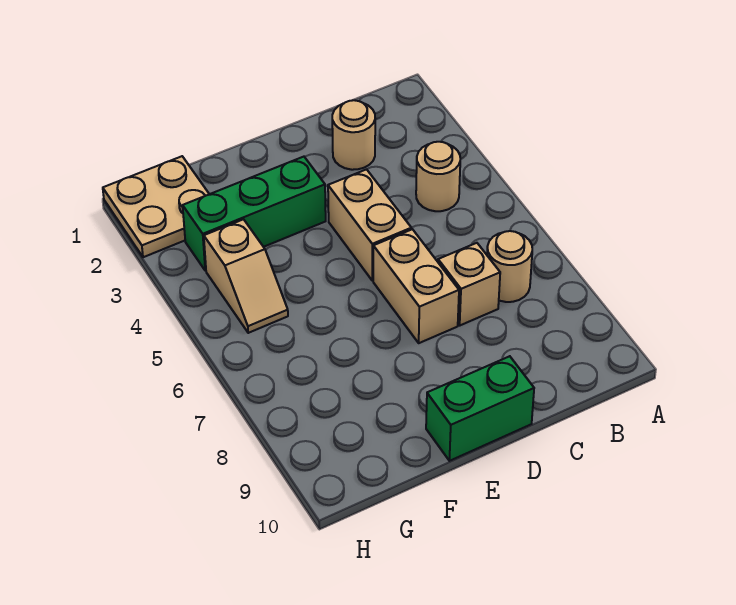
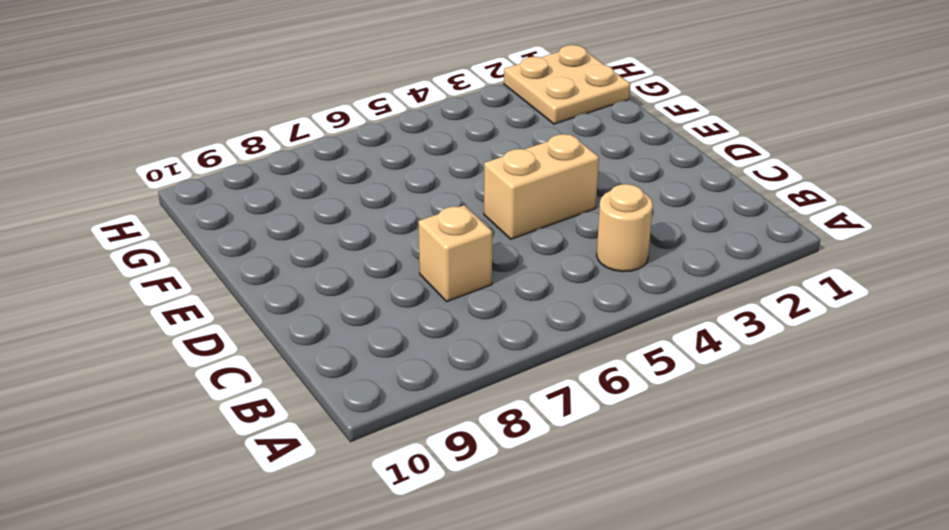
none -> tan 1x1 round brick [487,231,532,302]
none -> tan 1x1 round brick [332,100,375,170]

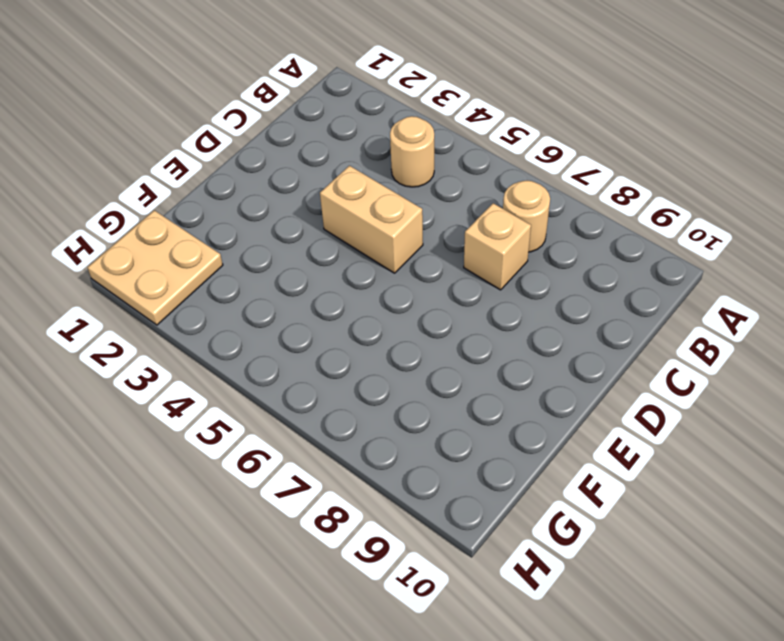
none -> tan 1x1 round brick [332,100,375,170]
none -> tan 1x2 brick [373,229,459,343]

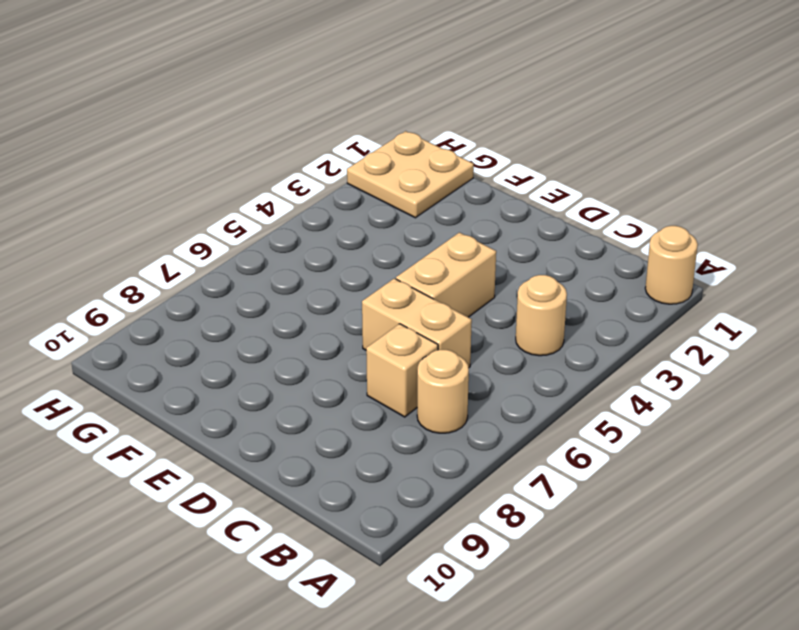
tan 1x1 round brick [645,226,698,304] -> tan 1x1 round brick moved to [332,100,375,170]
tan 1x2 brick [362,278,472,368] -> tan 1x2 brick turned to [373,229,459,343]
none -> green 1x2 brick [426,356,534,461]
none -> green 1x3 brick [183,157,326,271]

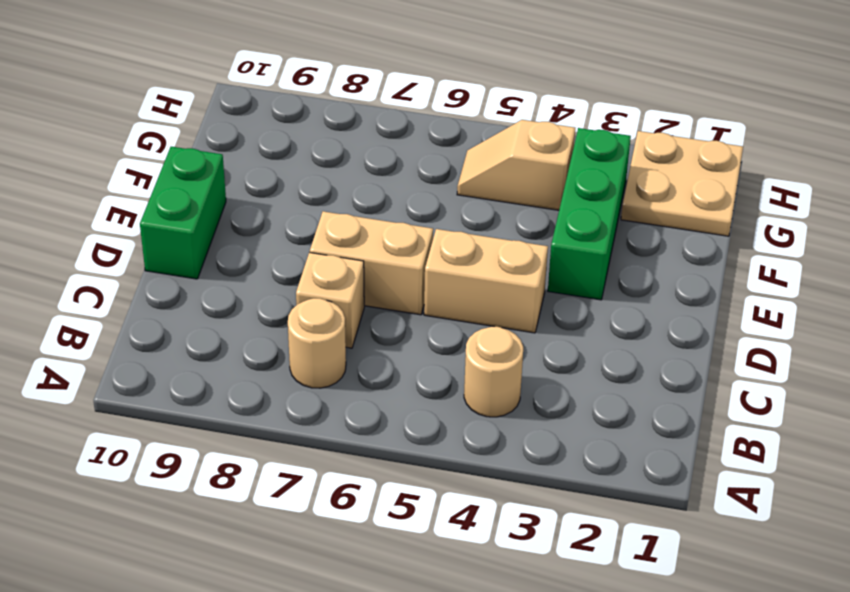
none -> tan 1x1 round brick [332,100,375,170]

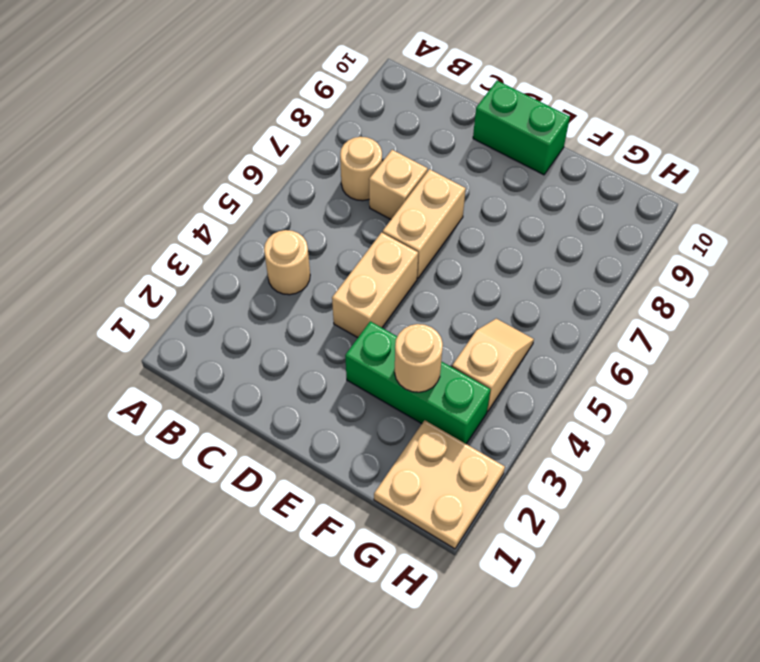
tan 1x1 round brick [395,324,443,392] -> tan 1x1 round brick moved to [332,100,375,170]

